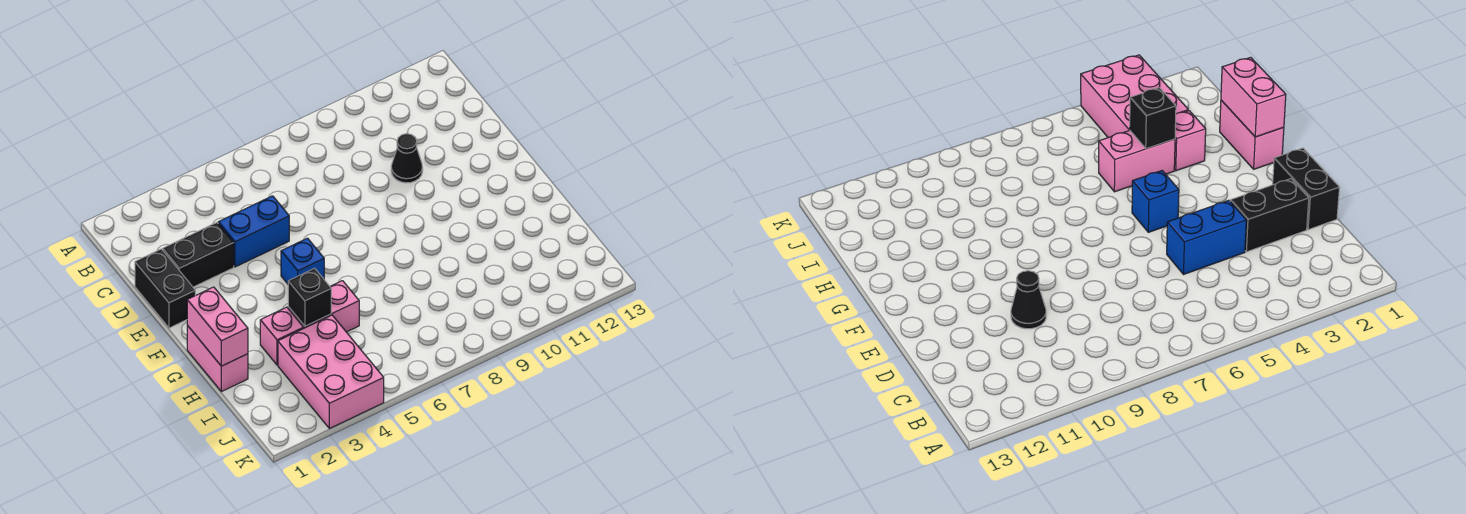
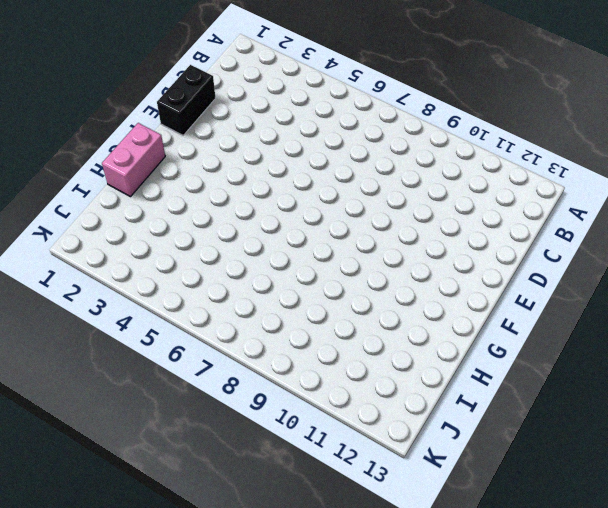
none -> black 1x2 brick [163,223,234,287]
none -> blue 1x2 brick [218,196,289,267]

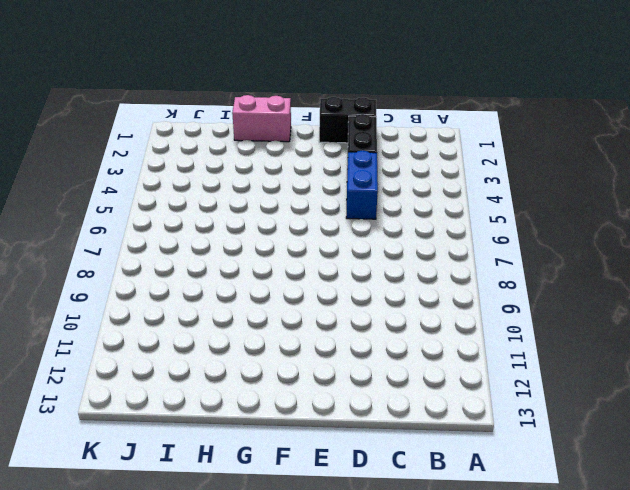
none -> black 1x1 cone [391,134,423,183]
none -> blue 1x1 brick [281,238,324,284]

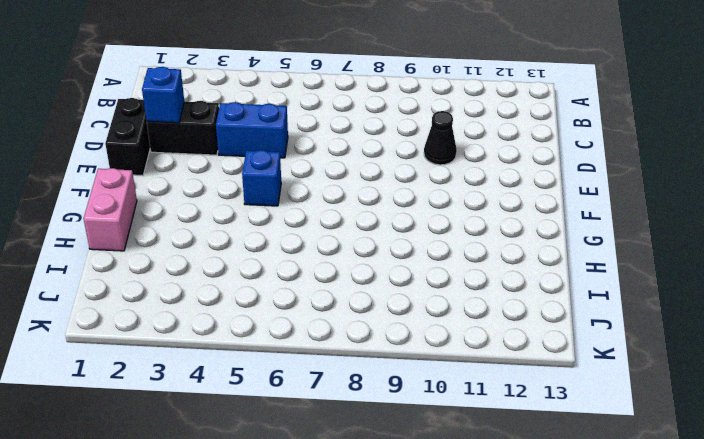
blue 1x1 brick [142,67,184,123] -> none
none -> pink 1x1 brick [260,307,304,365]
none -> pink 1x2 brick [288,281,359,332]

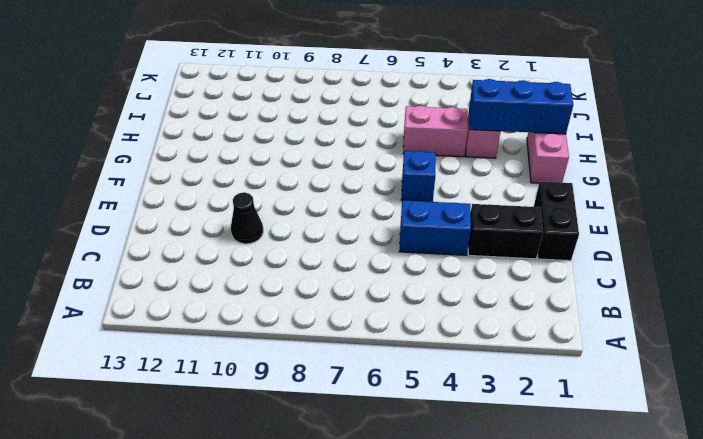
blue 1x3 brick [469,79,573,134] -> pink 1x2 brick [187,287,248,366]
none -> pink 2x3 brick [278,315,384,429]
none -> black 1x1 brick [288,268,331,326]

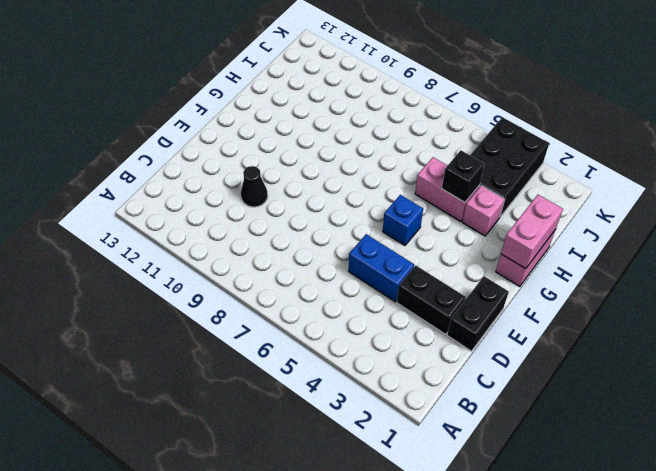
black 2x3 brick [470,117,549,217] -> pink 2x3 brick [278,315,384,429]

